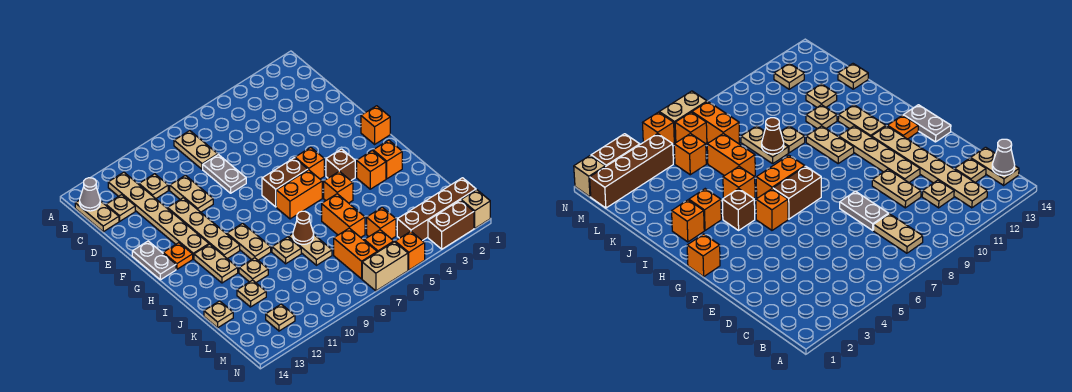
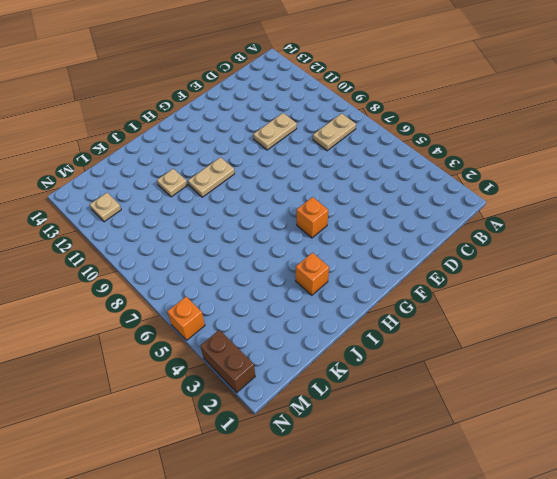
none -> tan 1x6 plate [108,172,209,259]
none -> tan 1x2 plate [75,200,119,232]
none -> tan 1x1 plate [139,174,168,199]
none -> tan 1x1 plate [106,195,135,221]

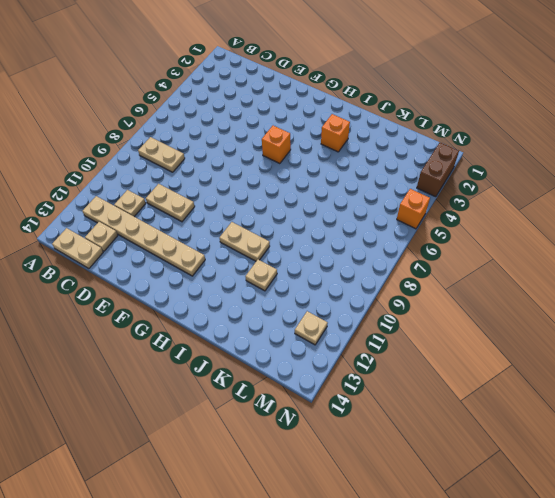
none -> grey 1x2 plate [203,155,246,193]
none -> tan 1x4 plate [168,198,240,259]
none -> grey 1x2 plate [132,241,176,280]
none -> orange 1x1 brick [361,106,390,144]

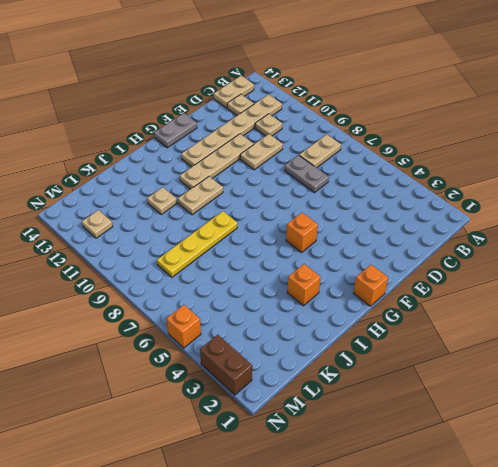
grey 1x2 plate [285,155,329,193] -> grey 1x2 plate turned to [203,155,246,193]
yellow 1x4 plate [157,211,237,277] -> tan 1x2 plate [289,234,332,265]
none -> brown 1x2 brick [262,158,308,207]
none -> orange 1x1 plate [163,243,193,269]
none -> brown 1x1 brick [326,149,355,181]
none -> orange 1x2 brick [276,170,322,219]

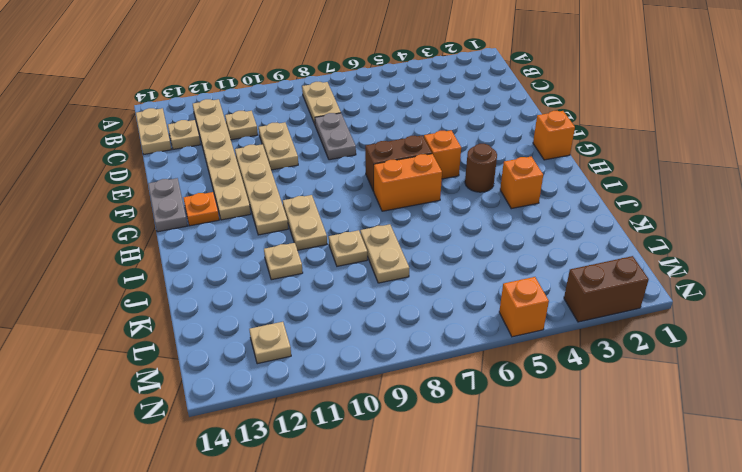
brown 1x1 round brick [465,144,497,192] -> brown 1x1 brick [326,149,355,181]
none -> tan 1x2 plate [194,244,238,283]
none -> orange 1x1 brick [373,140,402,179]
none -> orange 1x1 brick [324,171,353,203]
none -> orange 1x2 brick [322,194,365,237]

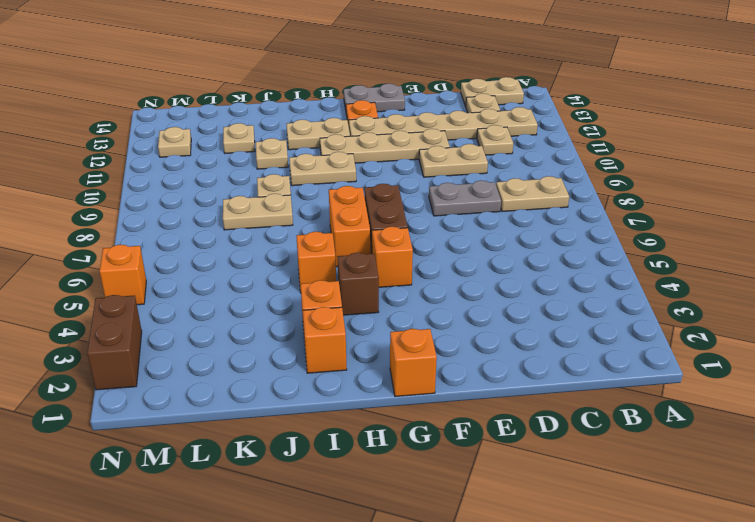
none -> orange 1x2 brick [322,194,365,237]
none -> tan 1x1 plate [204,301,233,328]
none -> orange 1x1 brick [367,207,396,239]
none -> orange 1x2 brick [334,228,377,279]

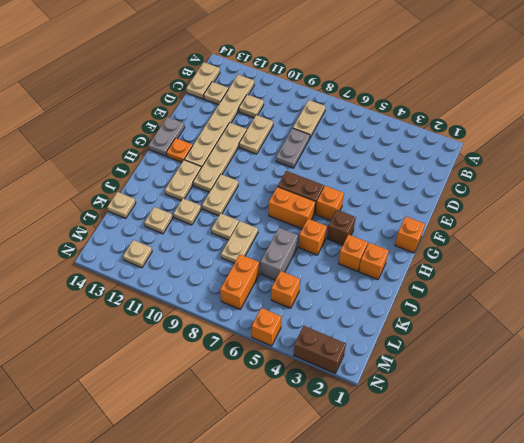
grey 1x2 brick [260,228,298,280] -> orange 1x2 brick [322,194,365,237]
none -> brown 1x4 brick [397,178,476,241]
none -> orange 1x1 brick [364,230,394,252]
none -> tan 1x1 brick [461,190,490,228]
none -> tan 1x2 brick [362,242,408,291]

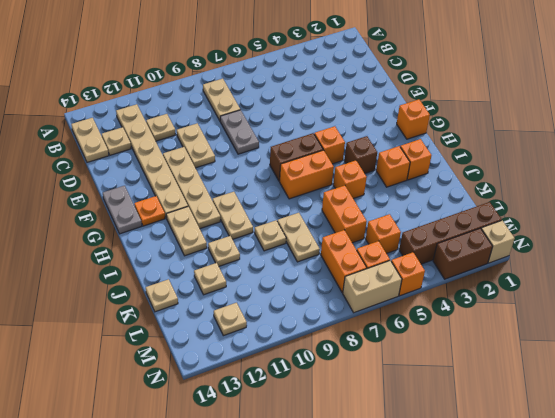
none -> grey 1x1 cone [80,178,100,211]
none -> brown 1x1 cone [293,211,314,244]

